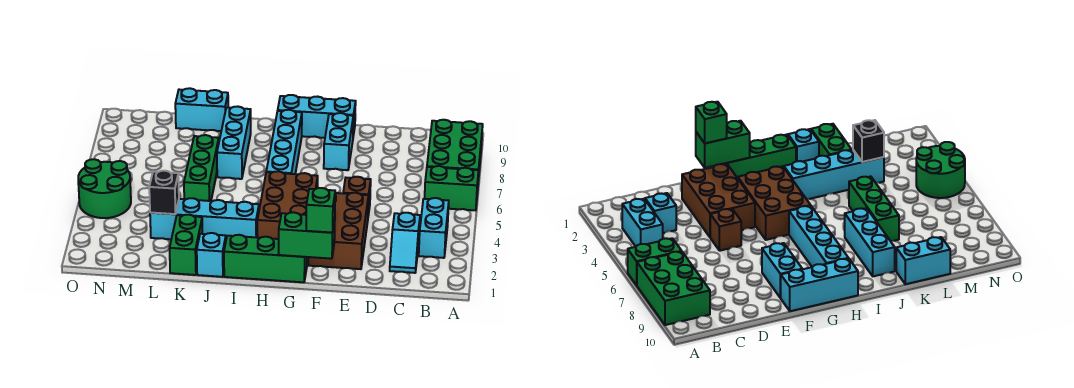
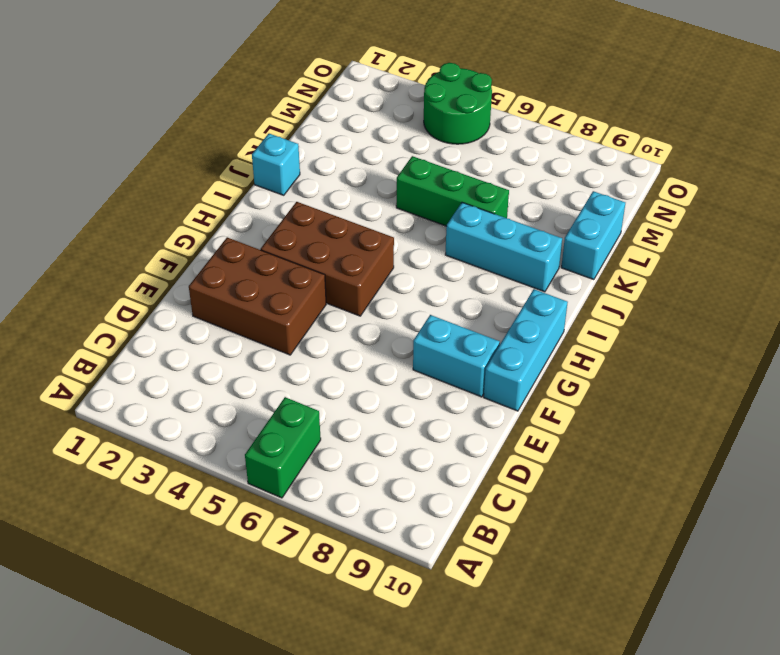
none -> green 2x3 brick [427,120,483,192]
none -> cyan 1x2 brick [419,198,449,258]
none -> cyan 1x2 slope [390,213,420,273]

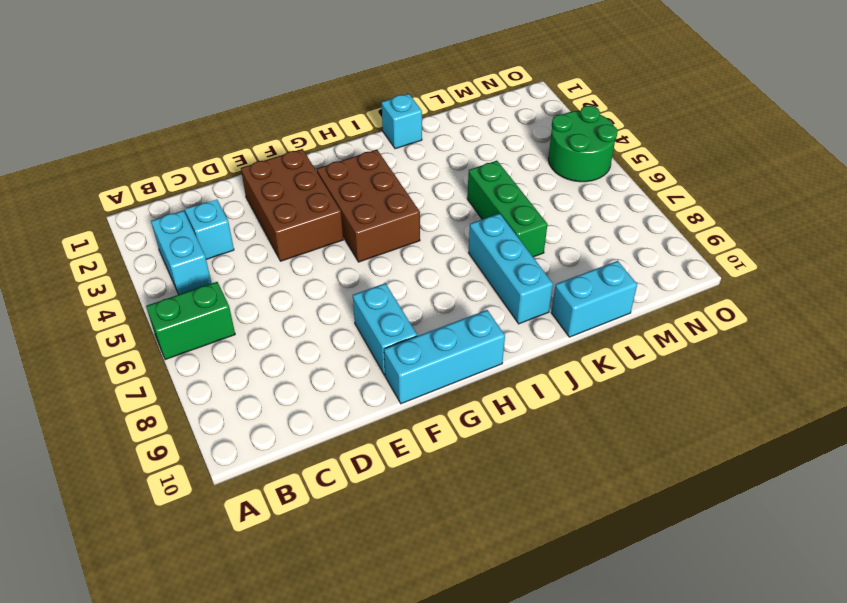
none -> green 2x3 brick [427,120,483,192]
none -> brown 1x1 brick [343,177,371,216]
none -> green 1x3 brick [224,235,307,282]

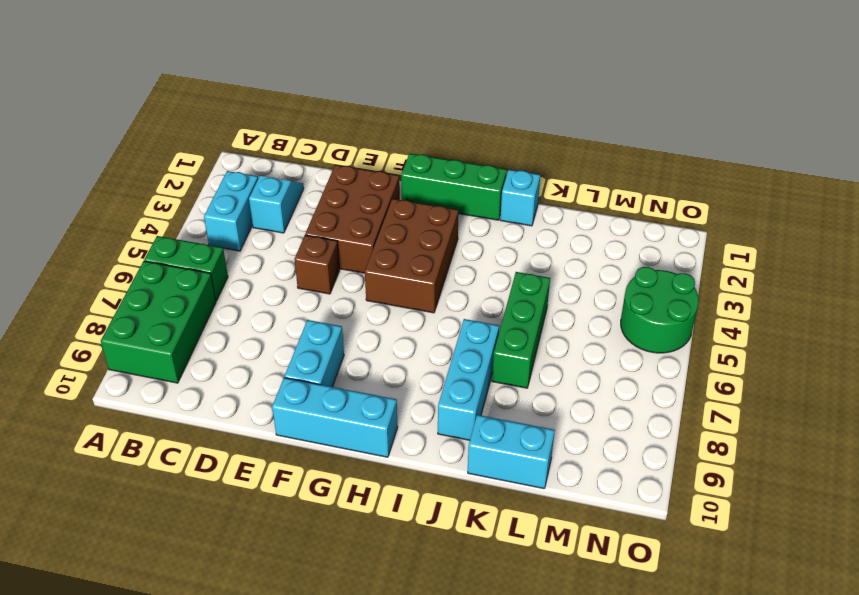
none -> cyan 1x4 brick [266,110,302,174]
none -> cyan 1x4 brick [150,198,259,239]
none -> green 1x2 brick [170,215,202,275]

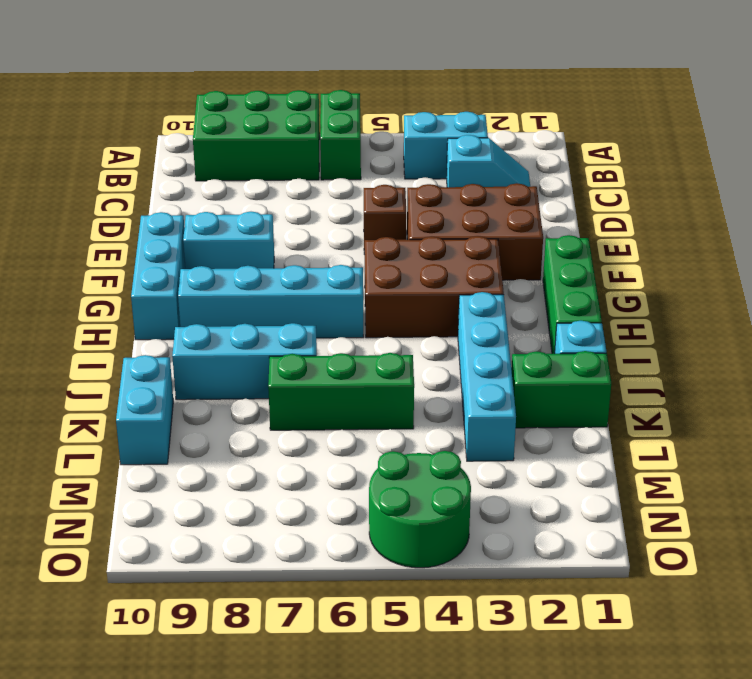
none -> green 1x2 brick [279,212,335,259]
none -> black 1x1 brick [149,171,179,214]
none -> green 1x1 brick [306,188,335,233]

